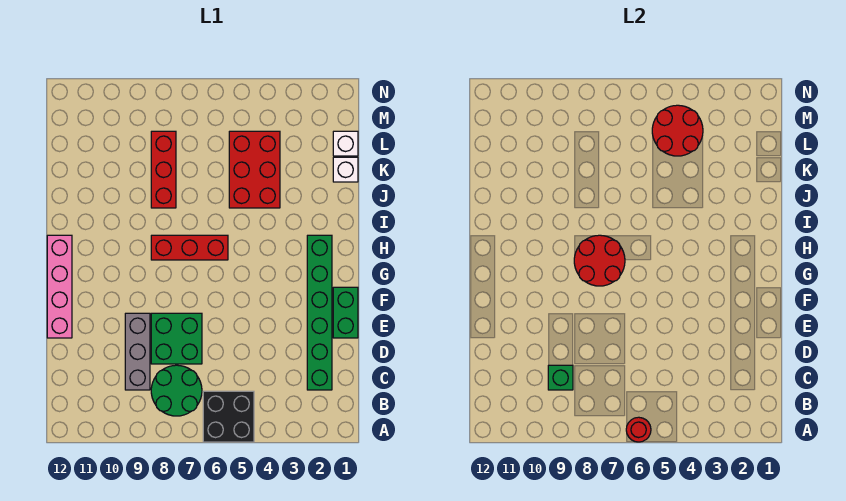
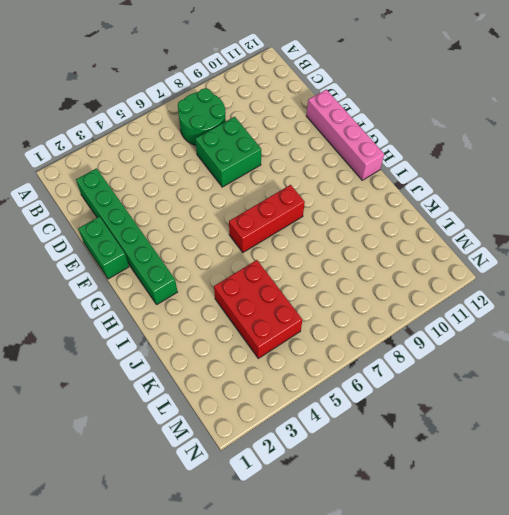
none -> black 2x2 brick [203,391,254,442]
none -> grey 1x3 brick [125,313,150,390]
none -> red 1x3 brick [151,131,176,208]

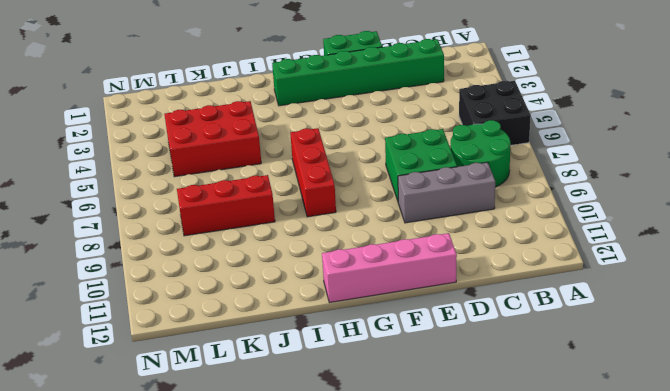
none -> white 1x1 brick [333,157,358,182]
none -> white 1x1 brick [333,131,358,156]
none -> red 1x1 round brick [626,417,651,442]

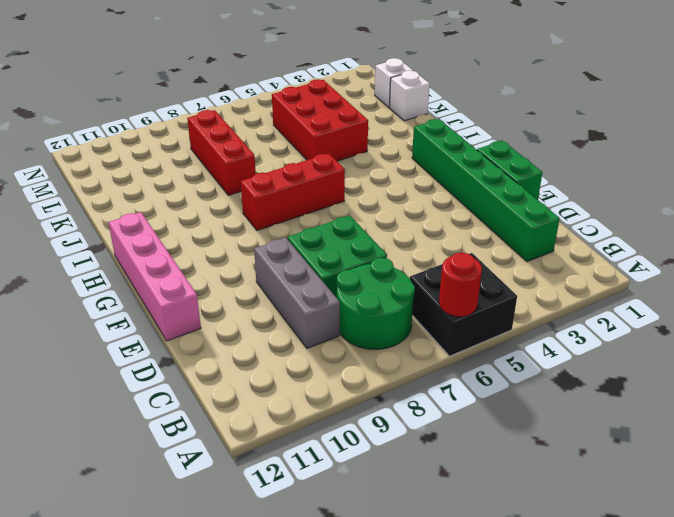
none -> green 1x1 brick [548,365,573,390]
none -> red 2x2 round brick [574,235,625,286]
none -> red 2x2 round brick [652,105,703,156]

